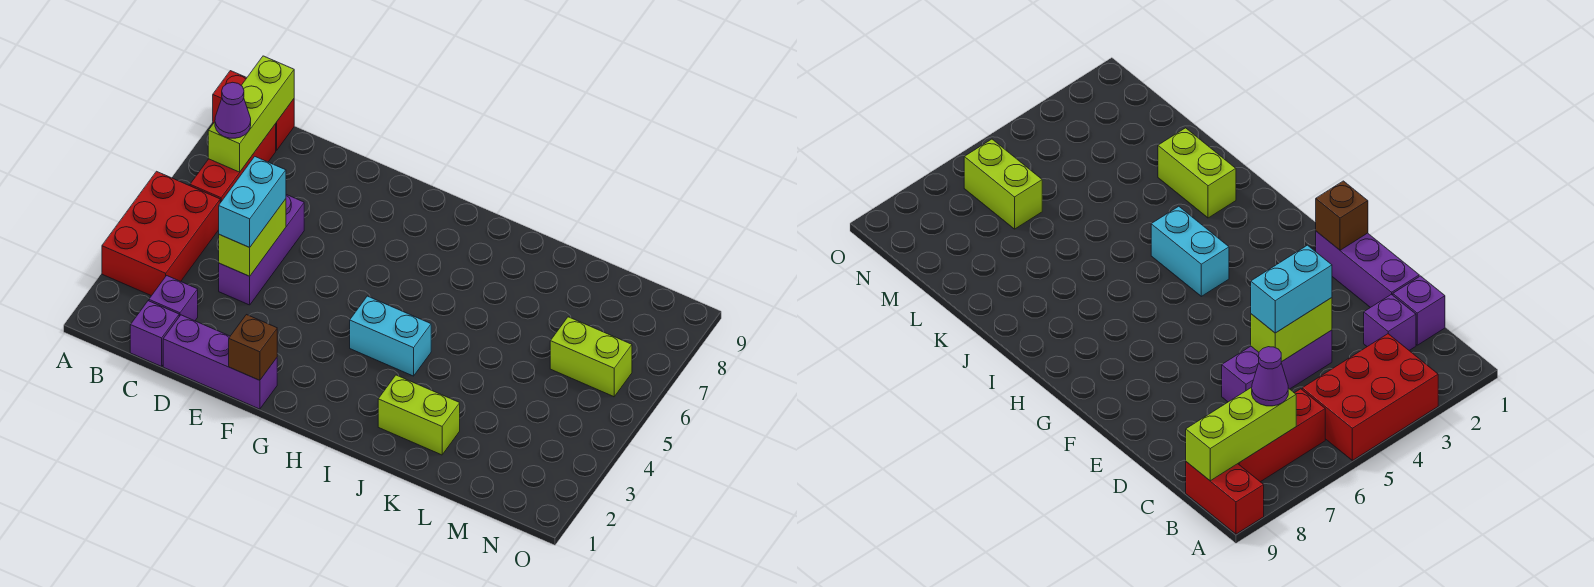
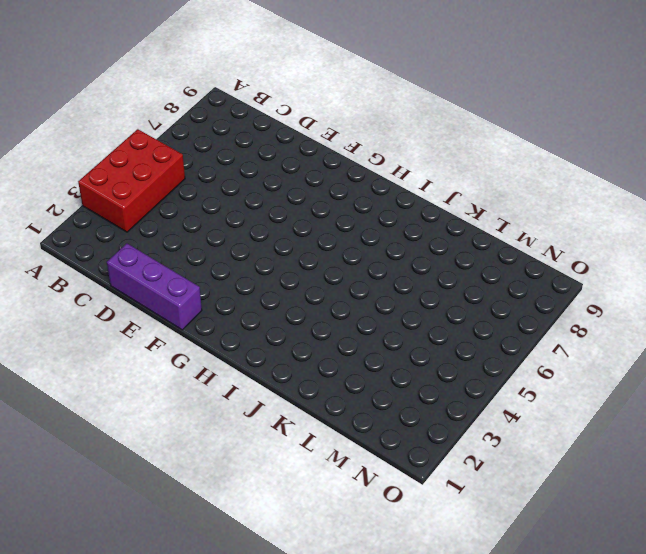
none -> red 1x2 brick [213,71,294,151]
none -> red 1x3 brick [190,124,276,203]
none -> purple 1x1 brick [130,301,179,366]

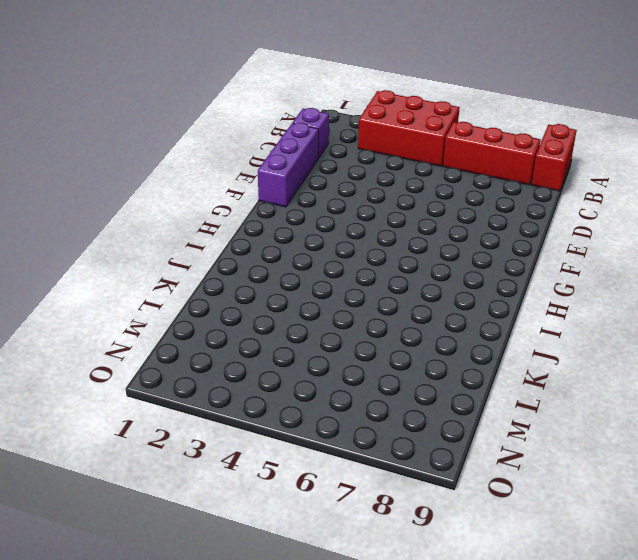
none -> purple 1x1 brick [149,276,198,321]
none -> purple 1x3 brick [219,195,304,305]
none -> cyan 1x2 brick [350,296,431,376]

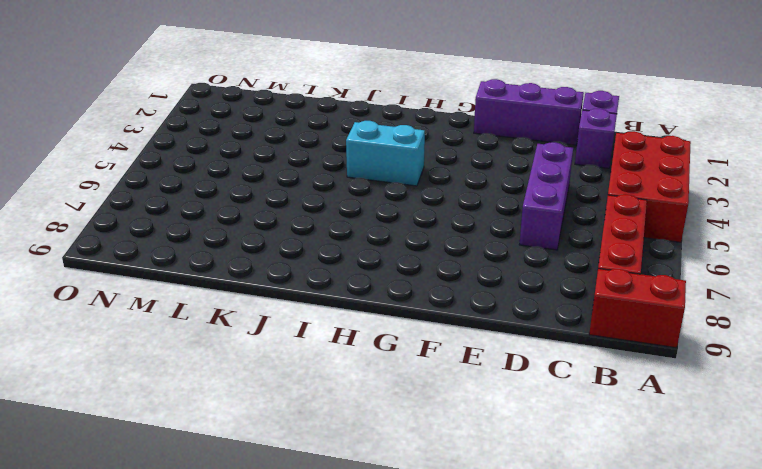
none -> lime 1x2 brick [378,375,460,455]
none -> lime 1x2 brick [550,317,632,397]
none -> lime 1x3 brick [208,56,294,172]

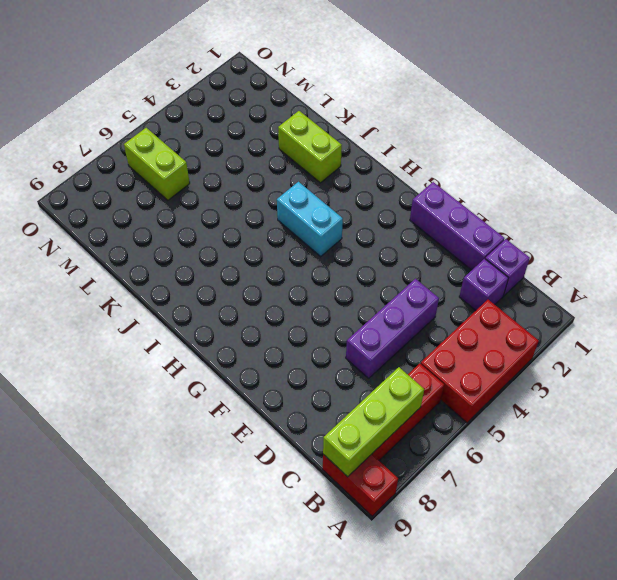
none -> lime 1x2 brick [219,199,286,276]
none -> brown 1x1 brick [229,315,277,380]
none -> purple 1x1 cone [215,82,251,138]

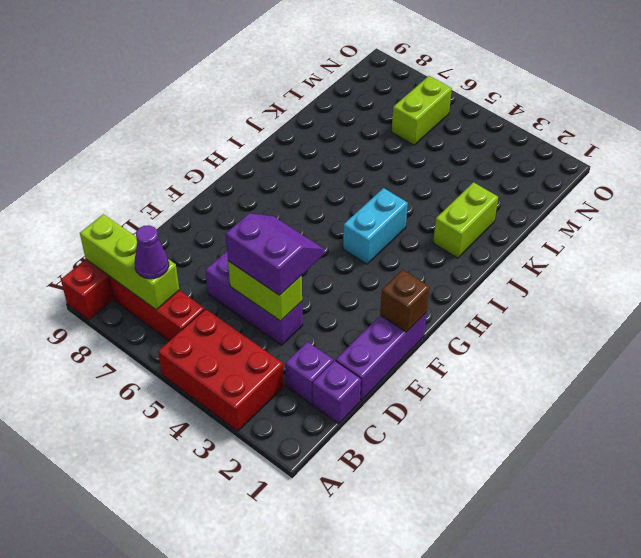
purple 2x2 slope [226,213,325,295] -> cyan 1x2 brick [219,157,286,247]

